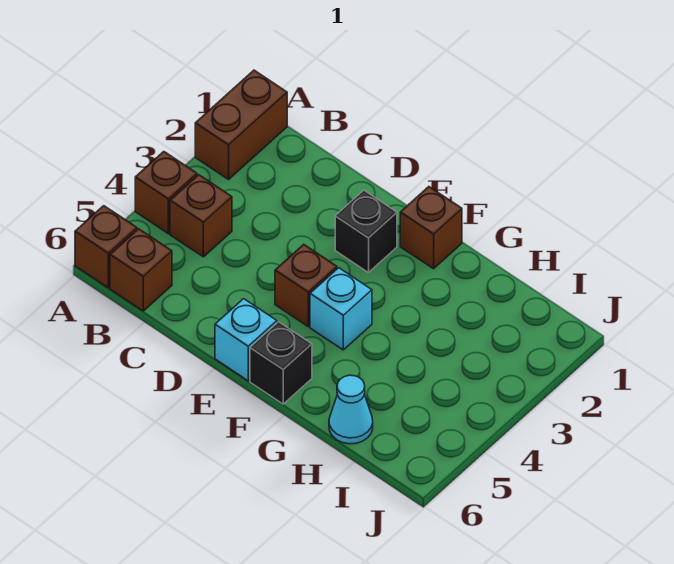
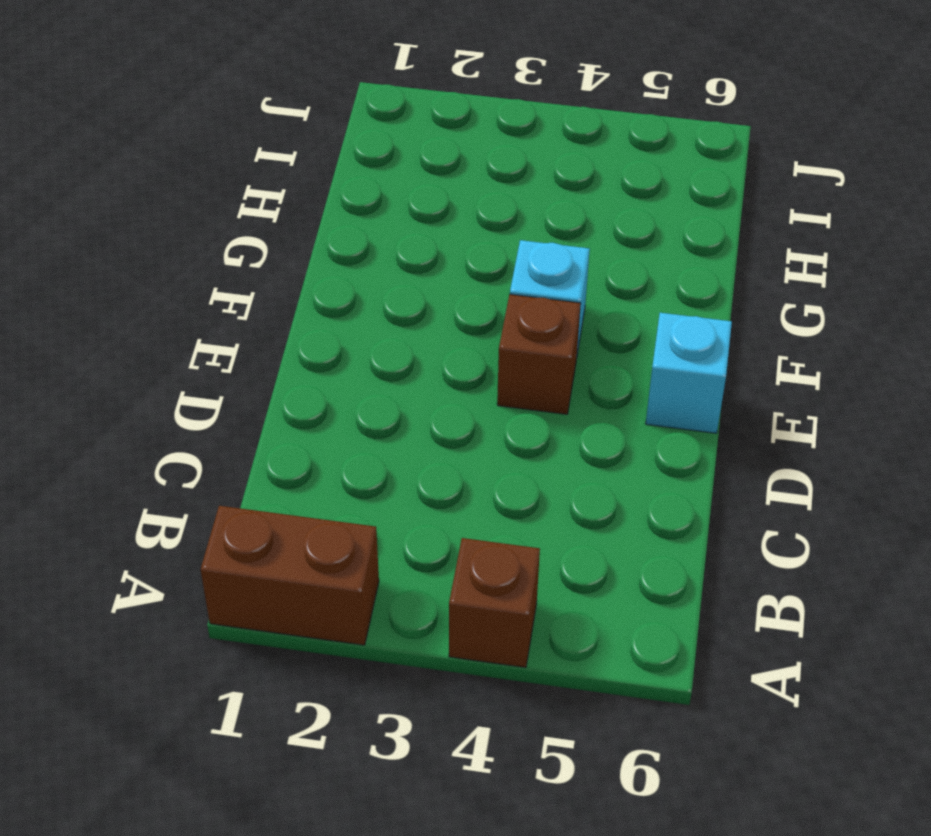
none -> brown 1x1 brick [75,206,137,288]
none -> brown 1x1 brick [170,175,232,257]
none -> brown 1x1 brick [110,229,172,311]

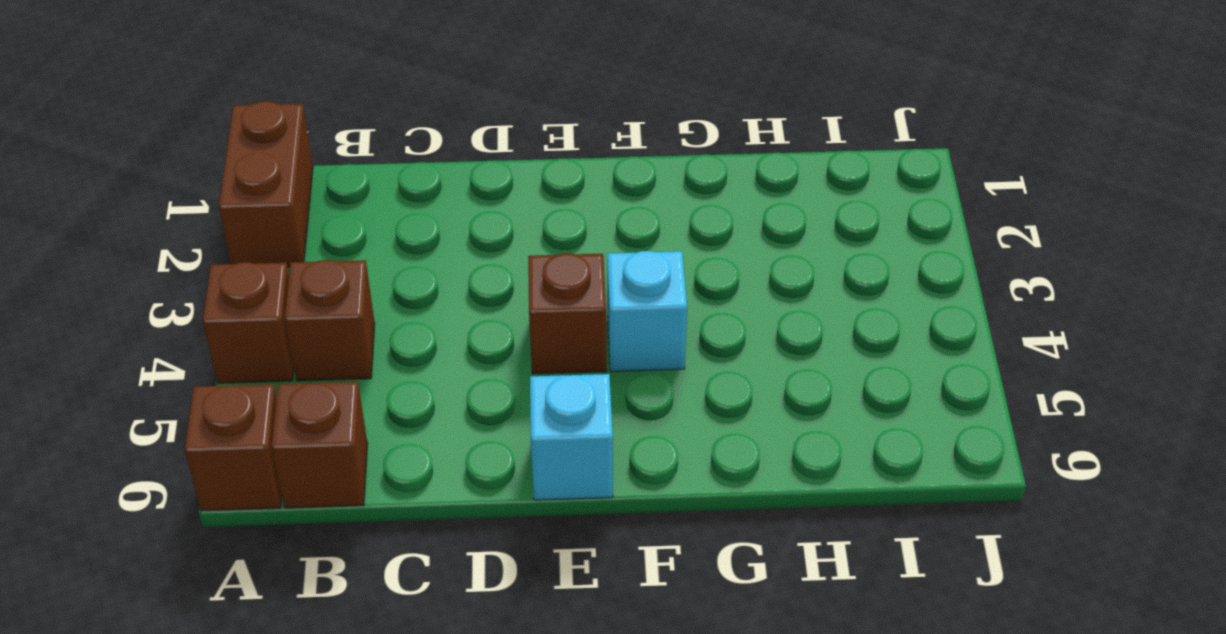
none -> black 1x1 brick [335,190,397,273]
none -> brown 1x1 brick [400,187,462,269]
none -> black 1x1 brick [250,322,312,404]

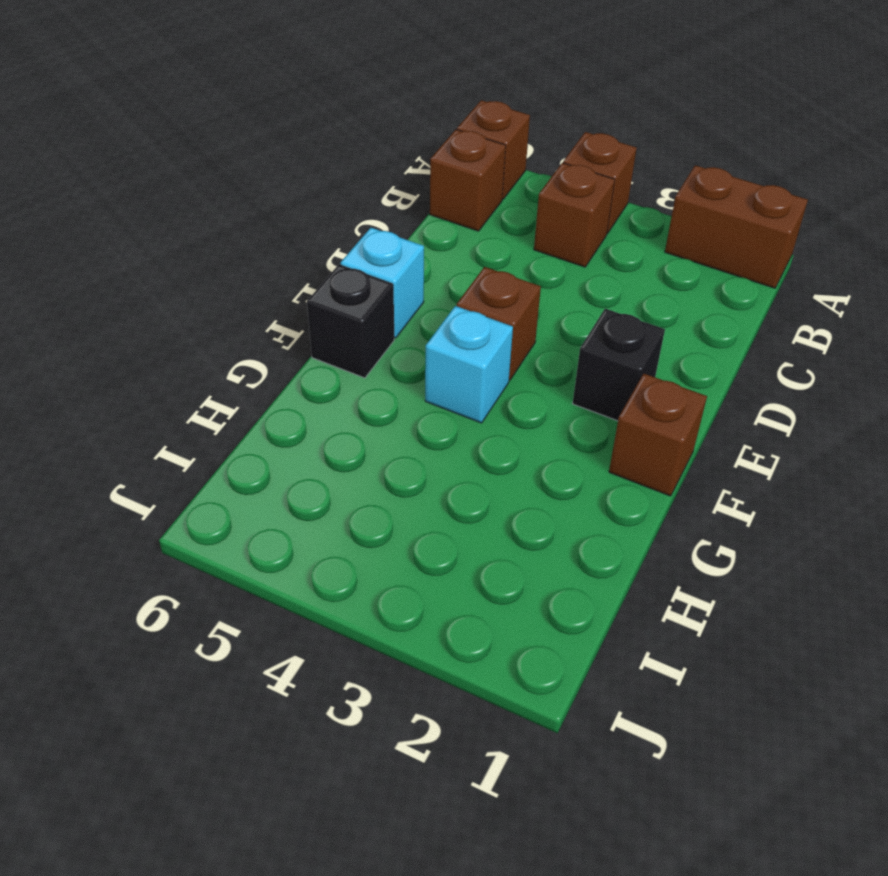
none -> cyan 1x1 cone [329,375,373,444]

